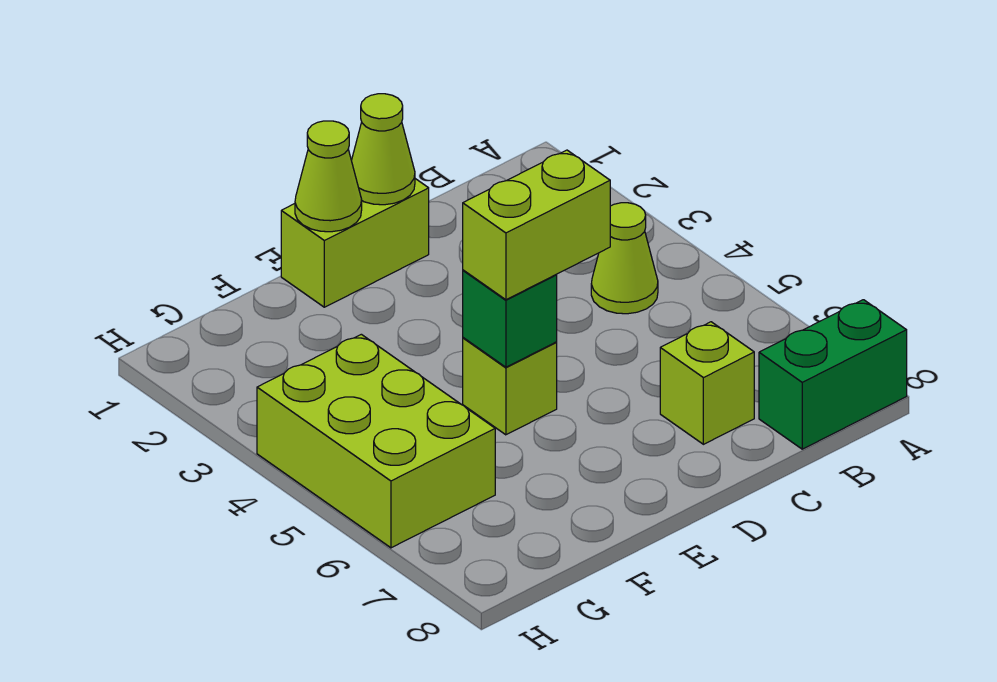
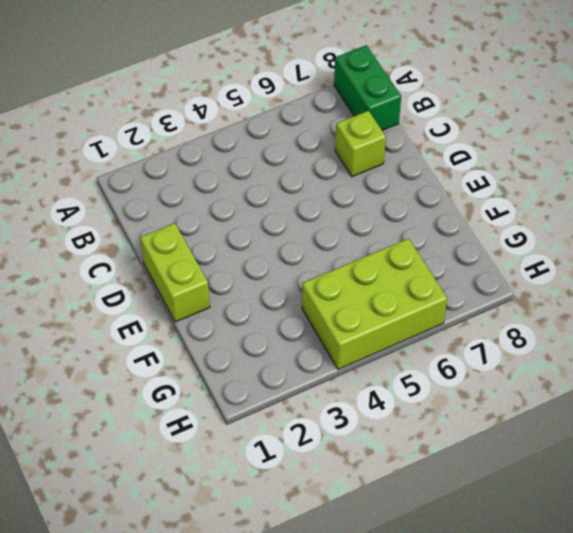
none -> lime 1x1 cone [591,203,658,314]
none -> lime 1x1 brick [463,338,557,435]

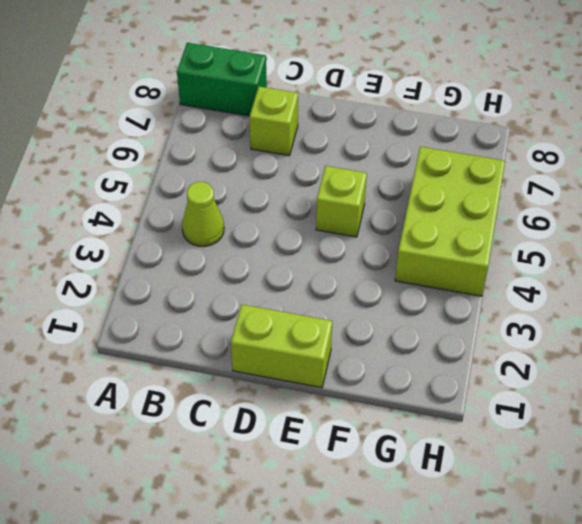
none -> lime 1x1 cone [351,94,415,205]
none -> lime 1x1 cone [295,121,362,232]

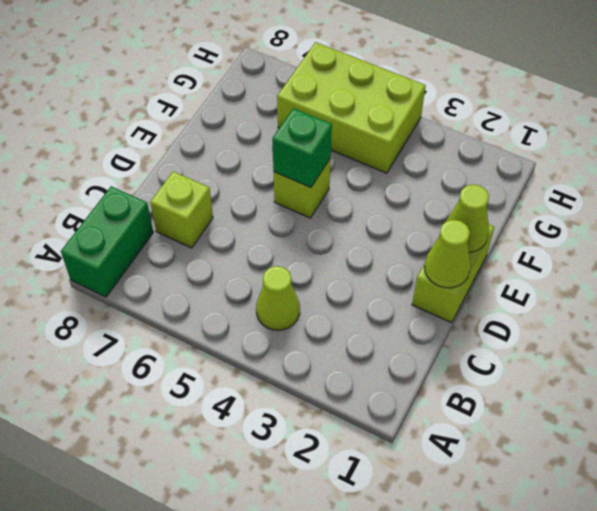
none -> lime 1x2 brick [463,150,610,300]

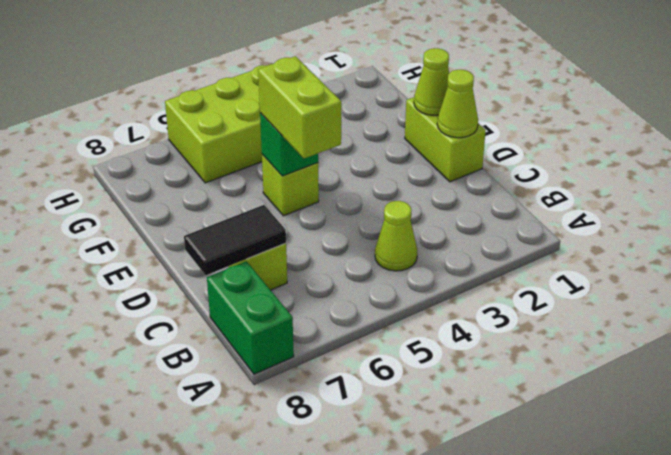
black 1x2 tile [184,205,286,275] -> none

